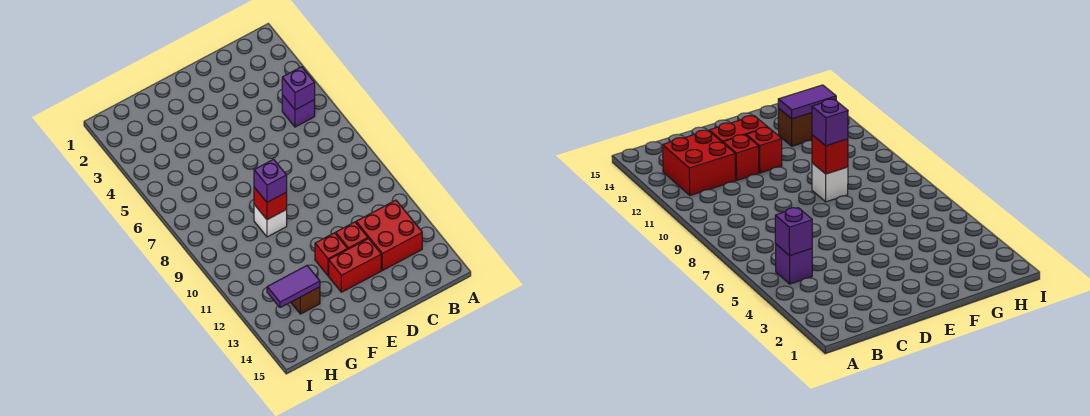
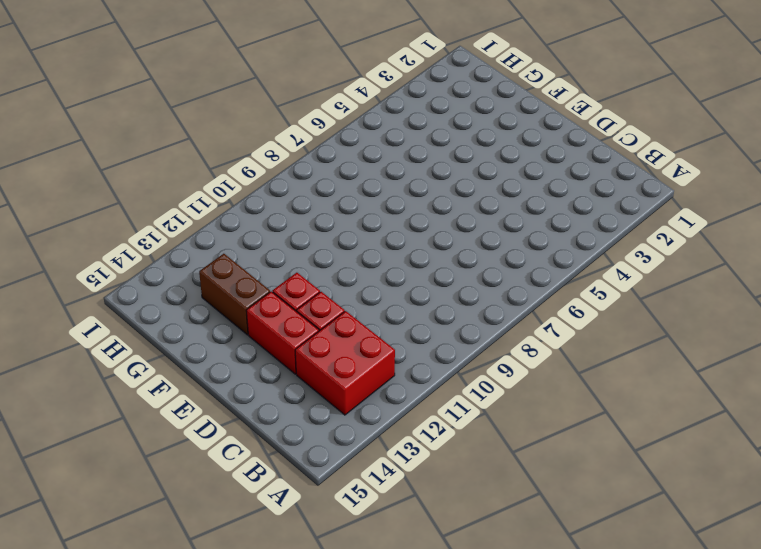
brown 1x2 brick [199,254,270,335] -> brown 1x1 brick [291,287,320,314]
none -> purple 1x1 brick [282,95,315,127]
none -> white 1x1 brick [254,205,287,237]

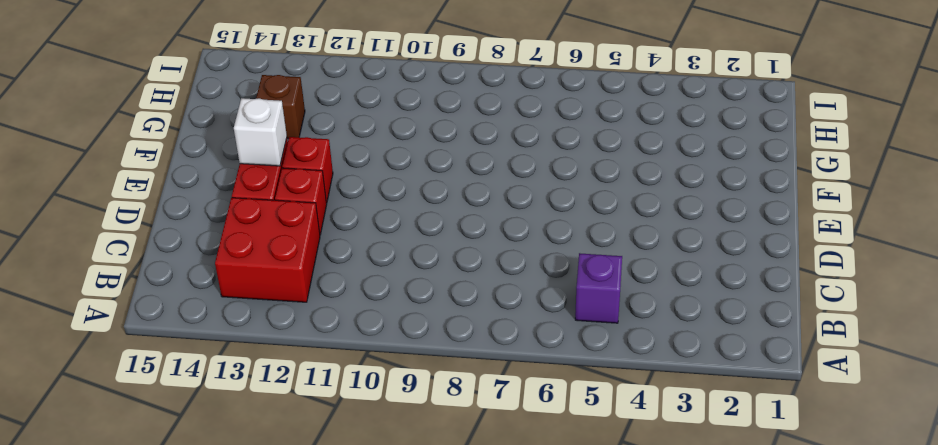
white 1x1 brick [234,98,287,166] -> white 1x1 brick moved to [254,205,287,237]
none -> purple 1x1 brick [282,67,315,110]
none -> red 1x1 brick [254,187,287,220]

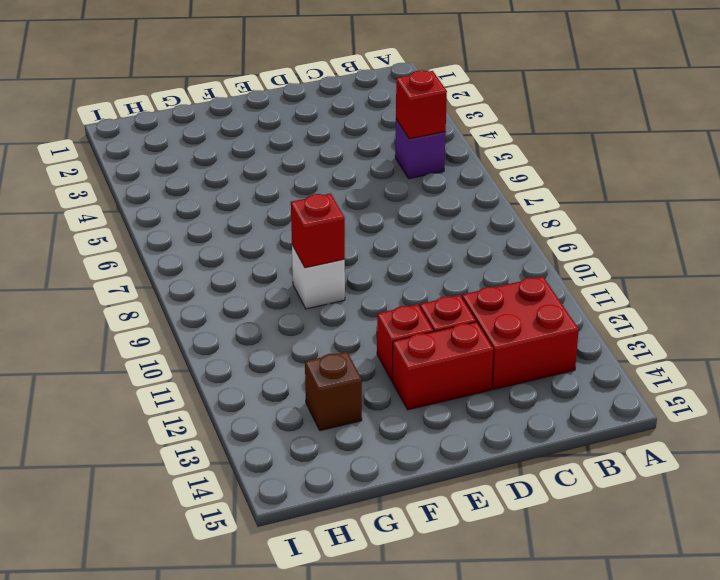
red 1x1 brick [396,70,447,139] -> purple 1x1 brick [282,67,315,110]
none -> purple 1x2 tile [267,266,320,308]
none -> purple 1x1 brick [254,159,287,202]

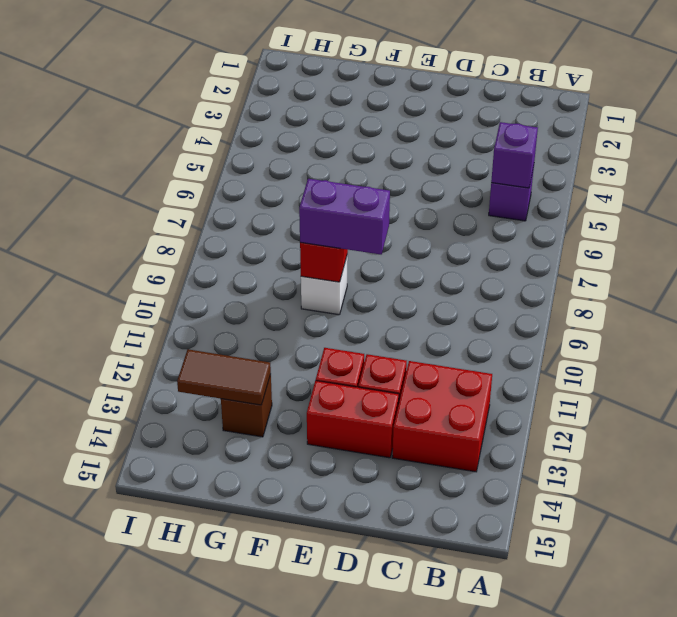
purple 1x2 brick [299,179,390,254] -> purple 1x1 brick [254,159,287,202]
brown 1x2 tile [177,349,271,405] -> purple 1x2 tile [267,266,320,308]

